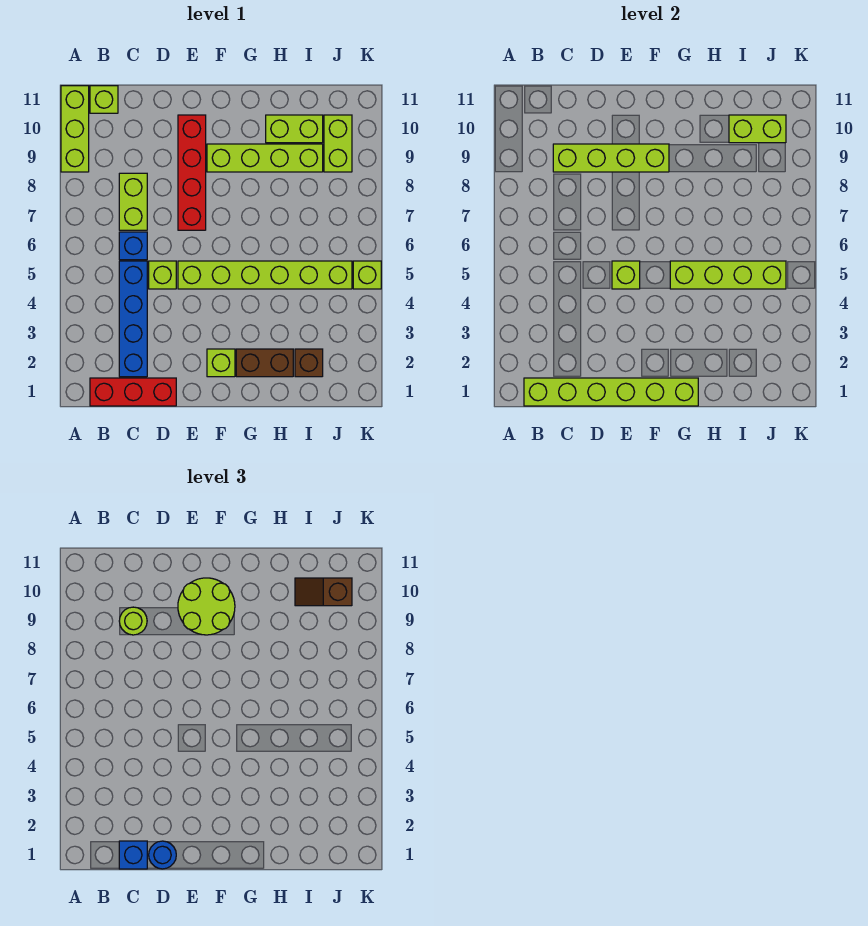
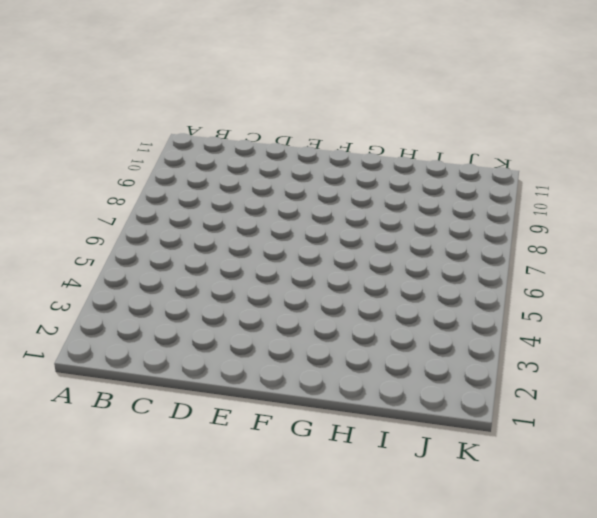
none -> lime 1x3 brick [61,86,89,172]
none -> red 1x3 brick [90,378,176,406]
none -> lime 1x1 brick [90,86,118,113]

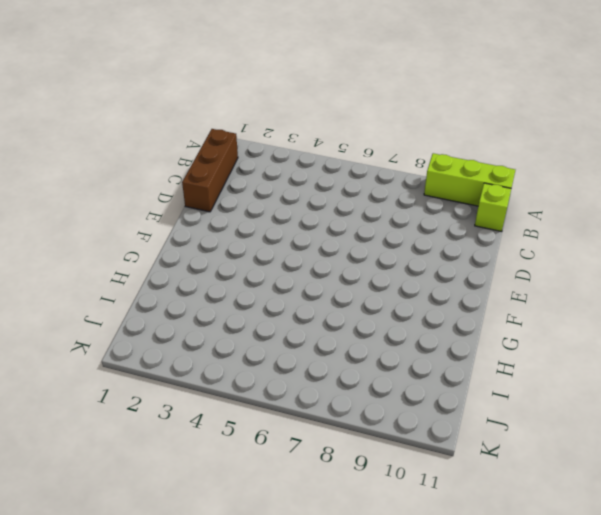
brown 1x3 brick [182,129,238,212] -> red 1x3 brick [90,378,176,406]
none -> blue 1x4 brick [119,261,147,377]
none -> blue 1x1 brick [119,232,147,260]
none -> lime 1x2 brick [119,173,147,230]

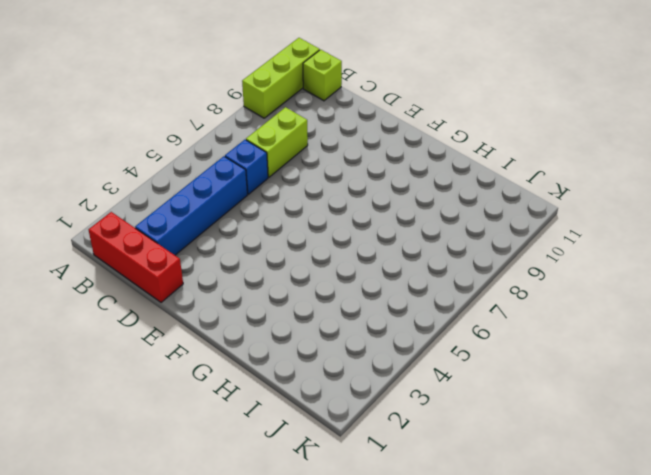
none -> lime 1x1 brick [149,261,176,289]
none -> lime 1x6 brick [178,261,352,289]
none -> red 1x4 brick [178,115,206,230]

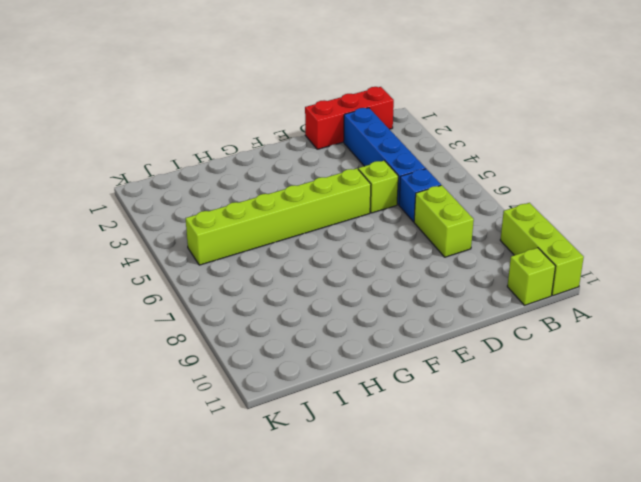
none -> red 1x4 brick [178,115,206,230]
none -> lime 1x1 brick [207,349,235,377]
none -> lime 1x4 brick [207,144,323,172]

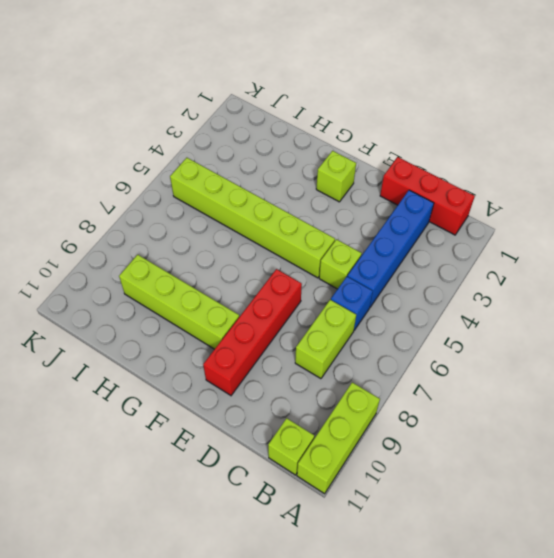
none -> brown 1x2 brick [236,349,293,377]
none -> lime 1x2 brick [266,115,323,143]
none -> brown 1x1 brick [295,349,323,377]

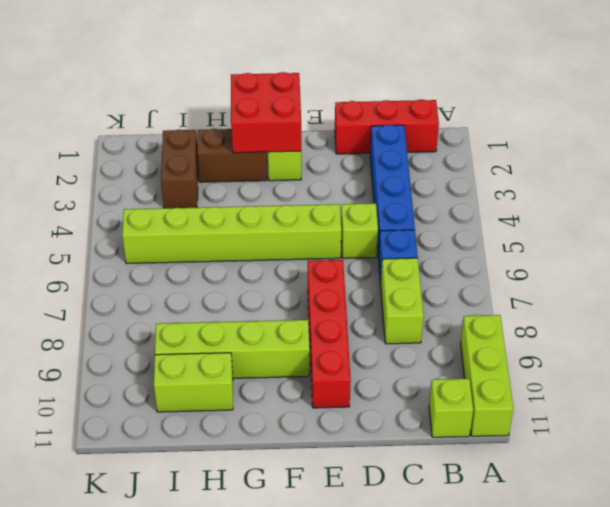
red 2x2 brick [231,72,301,153] -> lime 1x6 brick [524,378,698,406]
brown 1x2 brick [161,129,198,208] -> brown 1x1 brick [295,349,323,377]
none -> lime 1x2 brick [324,115,352,172]
none -> lime 1x1 brick [353,261,381,289]
none -> lime 1x4 brick [553,144,669,172]

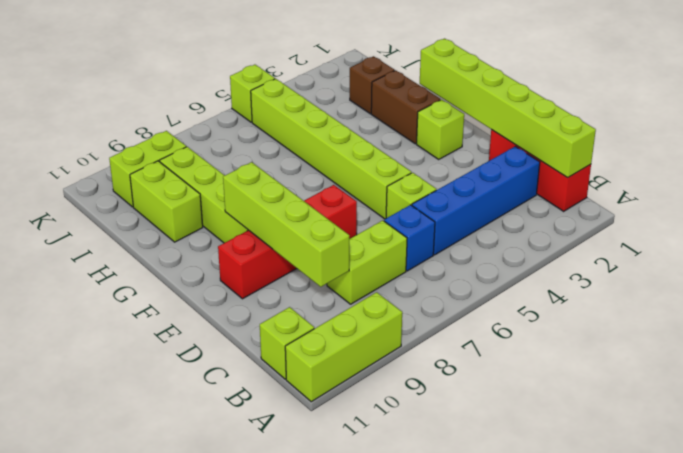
none -> lime 1x1 brick [612,261,640,289]
none -> lime 1x4 brick [670,261,786,289]
none -> lime 1x2 brick [729,115,786,143]

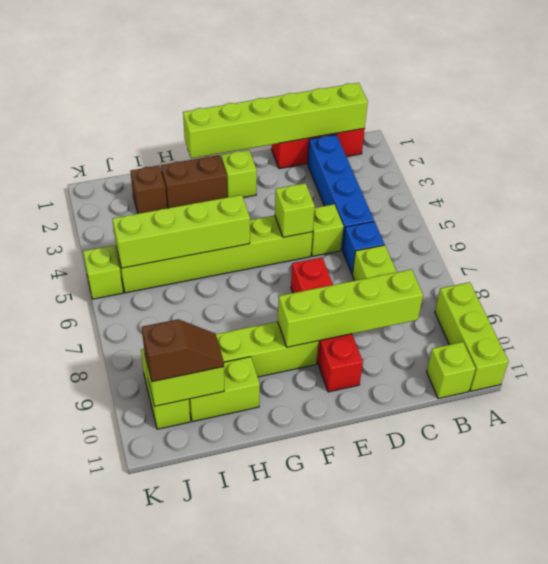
none -> blue 1x1 brick [119,841,147,869]
none -> lime 1x1 round brick [119,607,147,635]
none -> blue 1x1 round brick [149,841,176,869]

